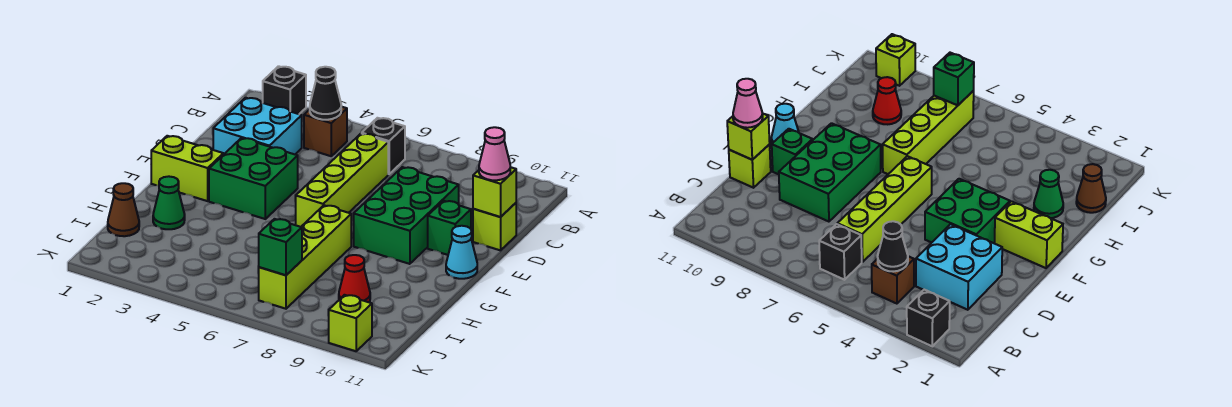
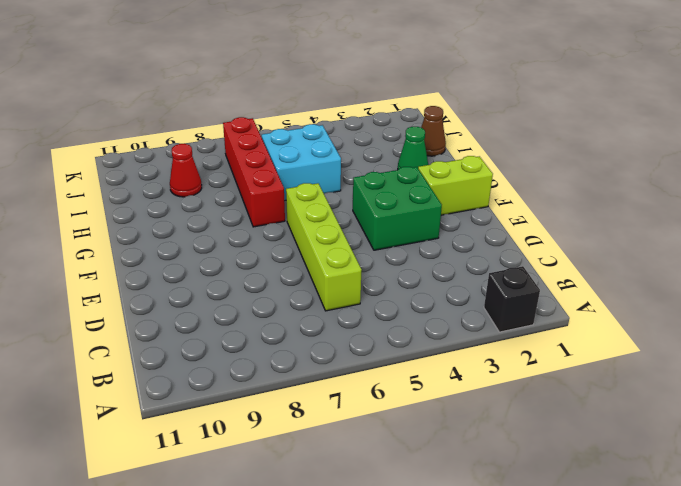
red 1x4 brick [223,117,285,227] -> lime 1x4 brick [259,205,351,309]
cyan 2x2 brick [262,124,341,201] -> cyan 2x2 brick moved to [213,98,302,155]
none -> brown 1x1 brick [304,107,347,156]
none -> black 1x1 brick [362,118,405,174]
none -> green 2x3 brick [354,167,459,264]

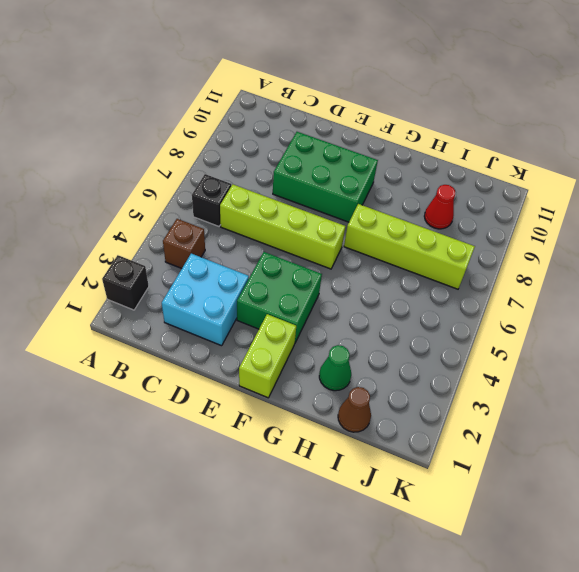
none -> lime 1x1 brick [473,203,516,250]
none -> green 1x1 brick [428,201,471,255]
none -> cyan 1x1 cone [446,226,477,279]

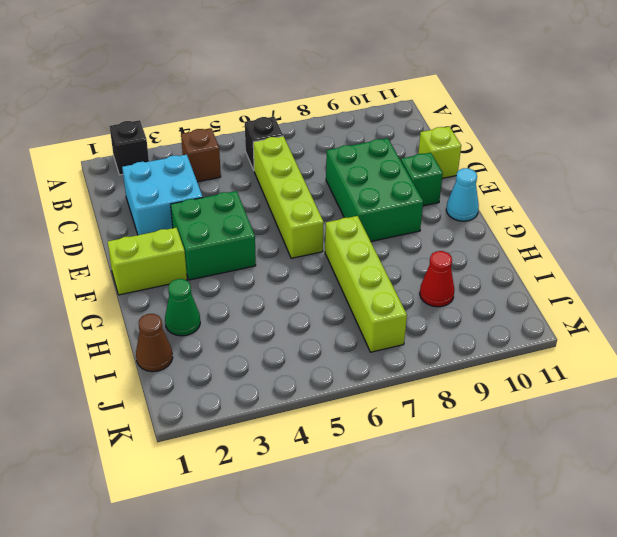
none -> lime 1x1 brick [329,295,372,351]
none -> black 1x1 cone [310,67,341,120]
none -> lime 1x1 brick [473,167,516,217]

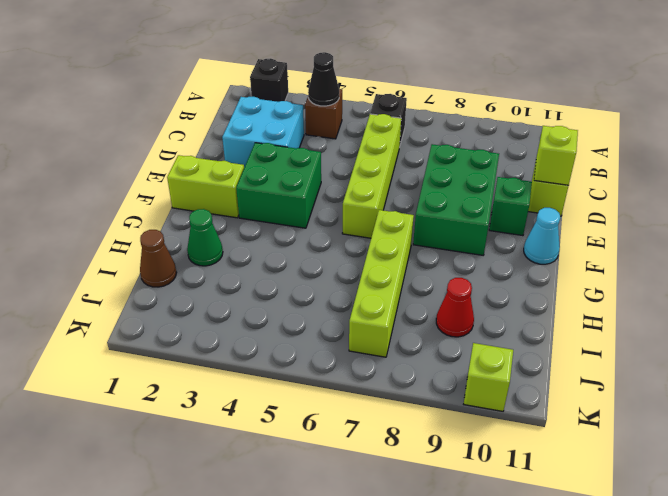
none -> green 1x1 brick [259,219,302,275]
none -> pink 1x1 cone [479,127,510,180]

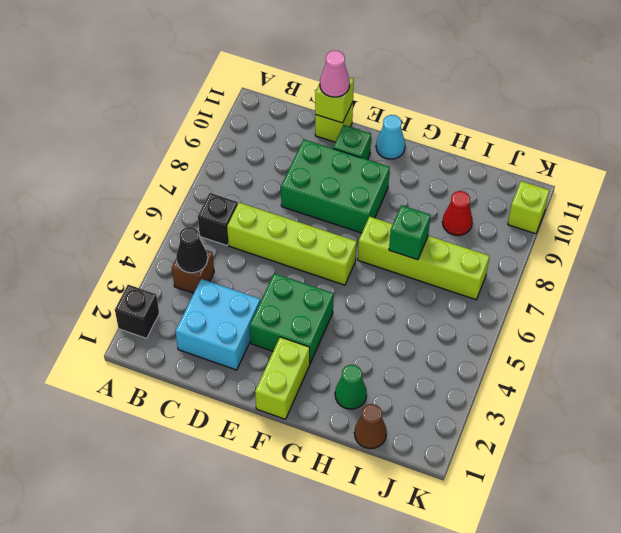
green 1x1 brick [389,205,431,260] -> green 1x1 brick moved to [259,219,302,275]

